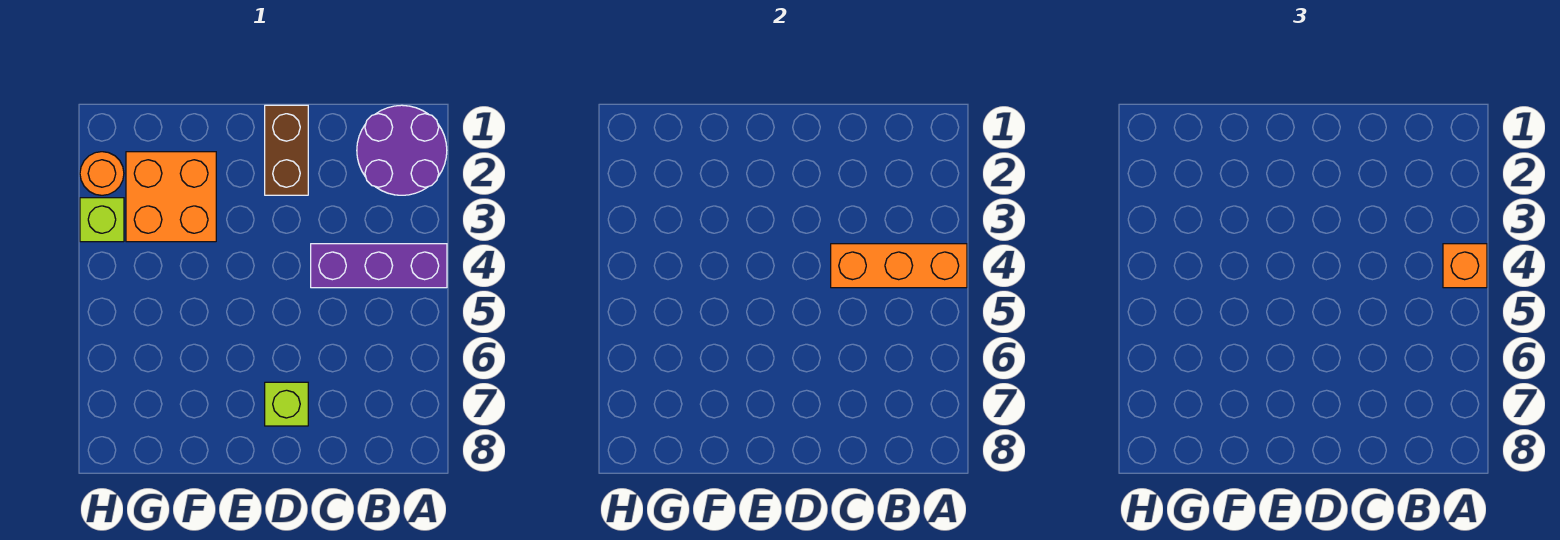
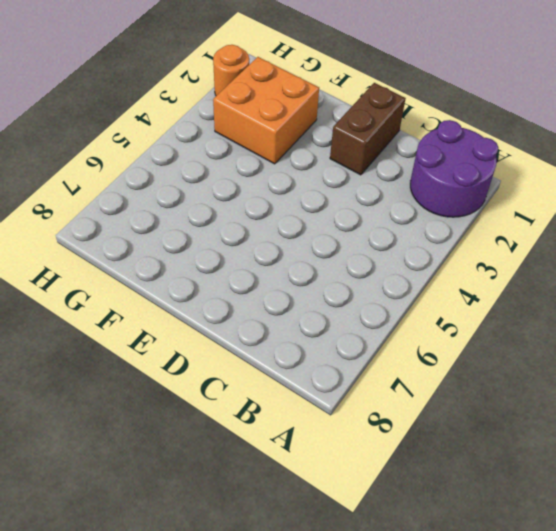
none -> purple 1x3 brick [311,244,447,288]
none -> lime 1x1 brick [265,382,308,426]

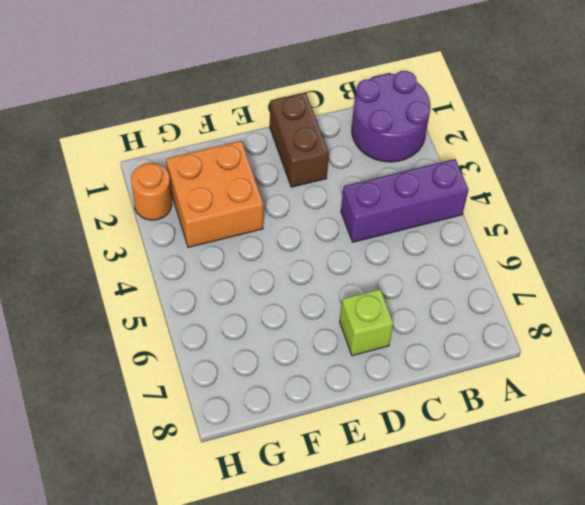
none -> lime 1x1 brick [80,198,124,242]
none -> orange 1x3 brick [831,244,967,288]

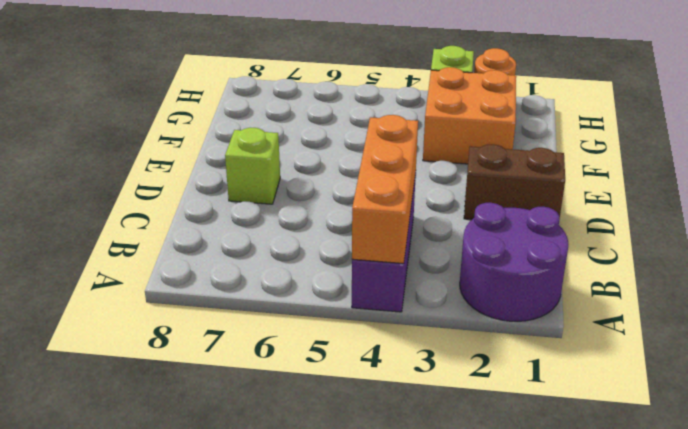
none -> orange 1x1 brick [1443,244,1487,288]

